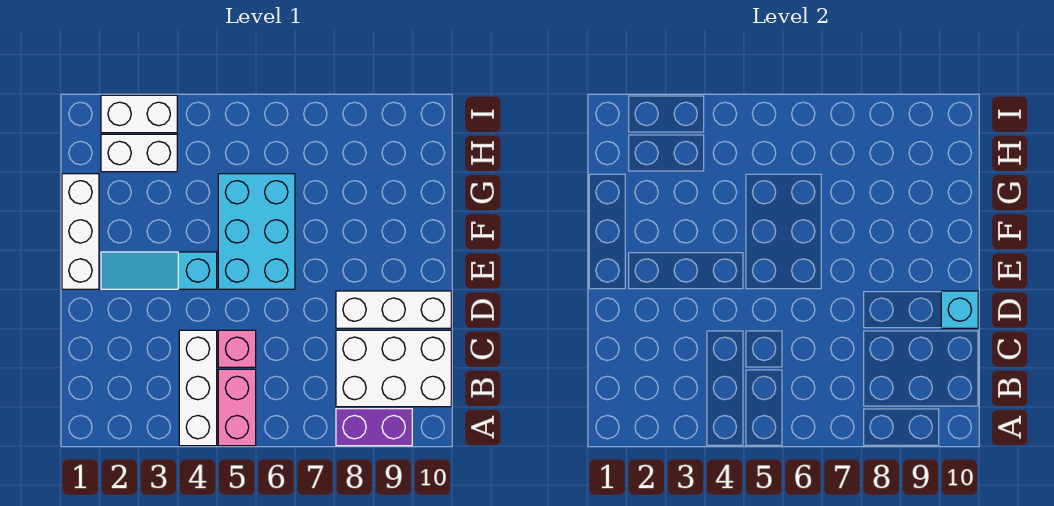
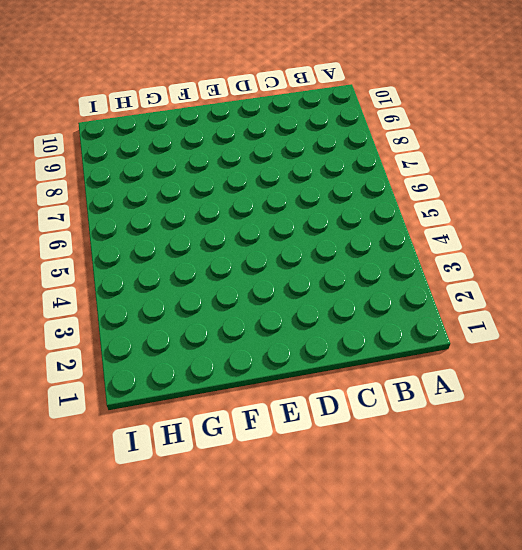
none -> white 1x3 brick [179,330,217,446]
none -> pink 1x2 brick [218,369,256,446]
none -> purple 1x2 brick [336,409,412,446]

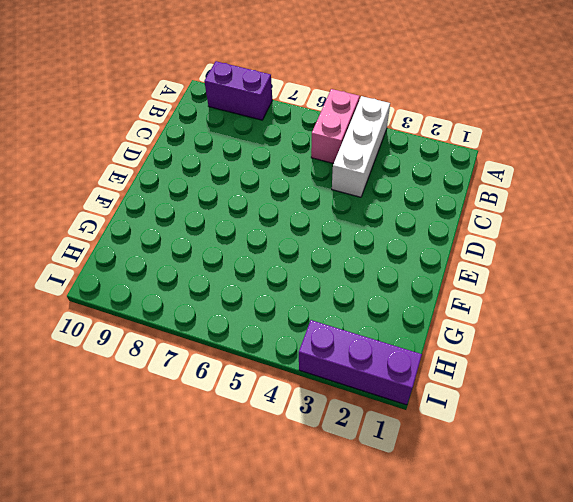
purple 1x3 brick [299,320,422,405] -> white 1x2 brick [101,95,177,133]
none -> white 2x3 brick [336,330,451,407]
none -> pink 1x1 brick [218,330,256,367]
none -> white 1x3 brick [336,291,451,328]

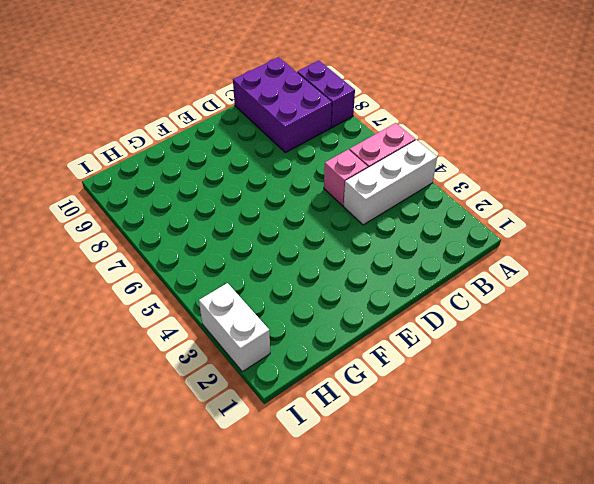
purple 2x3 brick [233,57,332,153] -> white 2x3 brick [336,330,451,407]
none -> white 1x3 brick [336,291,451,328]
none -> white 1x3 brick [62,174,99,289]
none -> cyan 1x3 slope [101,252,217,289]

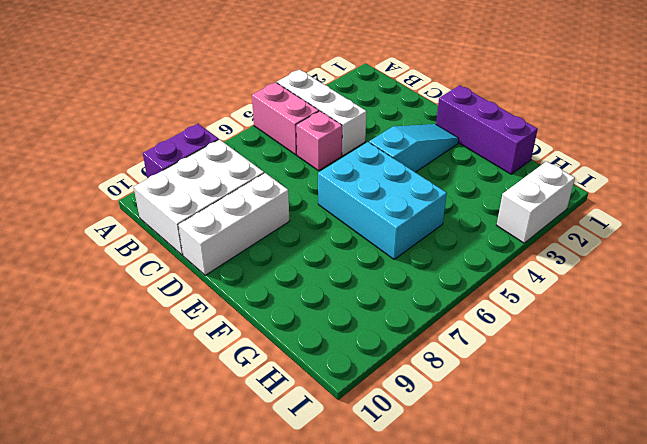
purple 1x3 brick [436,85,538,174] -> white 1x3 brick [62,174,99,289]
none -> white 1x2 brick [101,134,177,172]
none -> cyan 1x1 brick [941,291,978,328]

